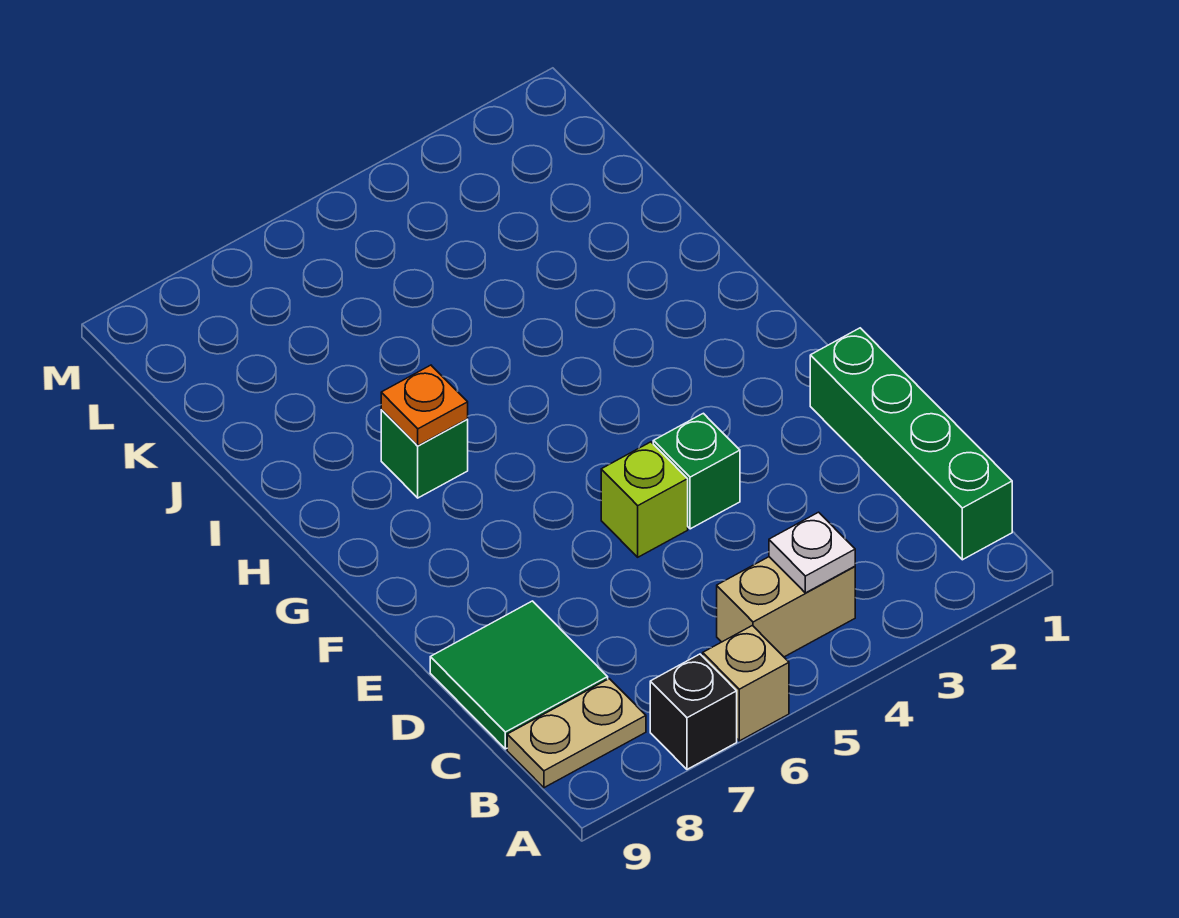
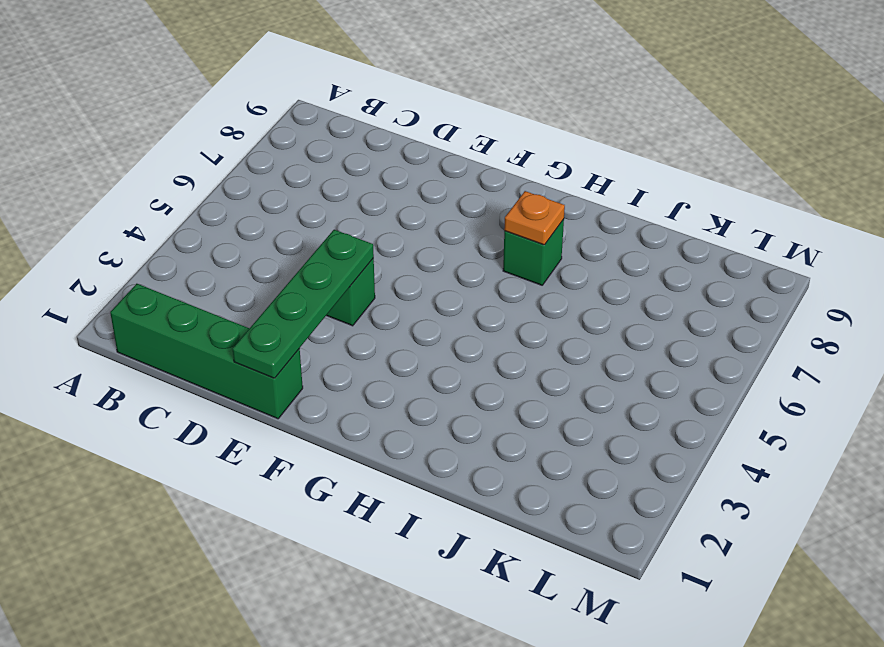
green 1x4 plate [233,230,374,378] -> none
none -> tan 1x1 brick [703,626,789,741]
none -> black 1x1 brick [650,654,737,769]

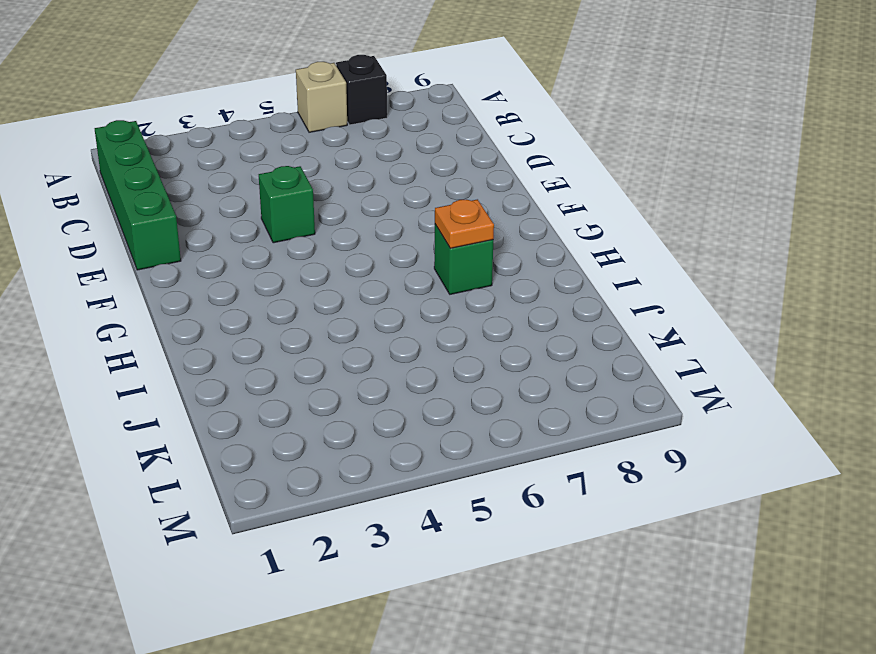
none -> tan 1x2 brick [717,557,855,657]
none -> tan 1x2 plate [507,679,646,788]

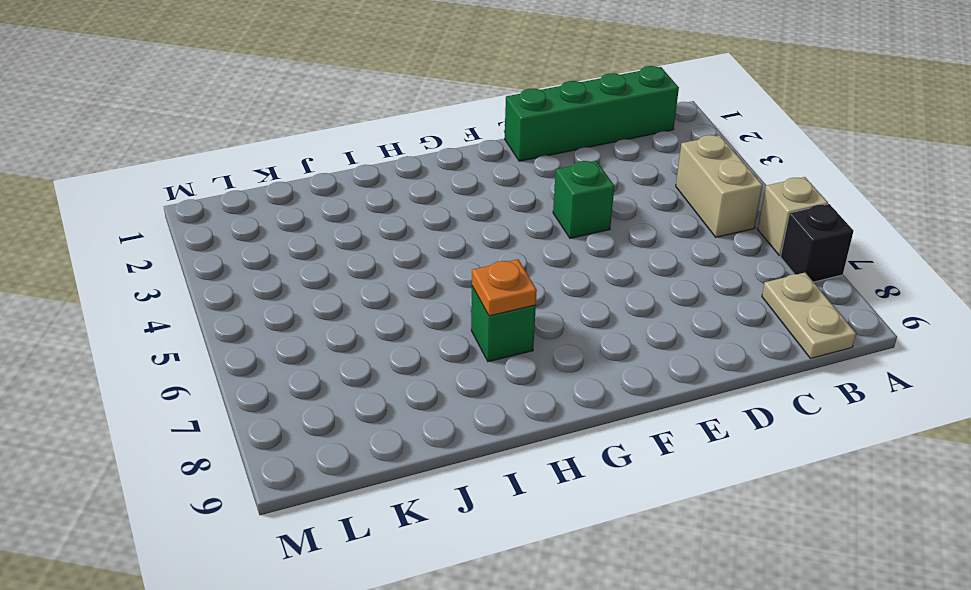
none -> green 2x2 tile [430,601,608,749]
none -> lime 1x1 brick [601,442,688,557]

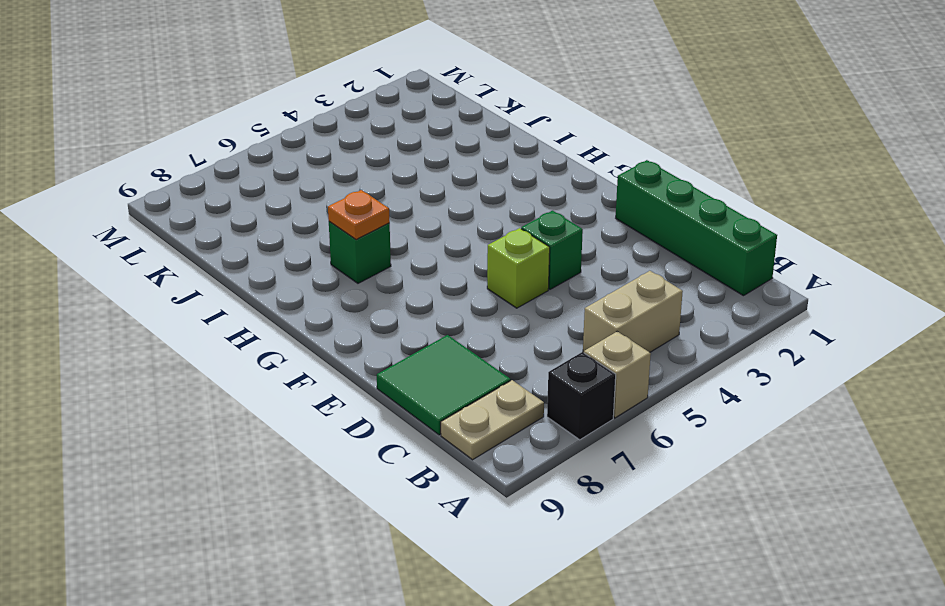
none -> white 1x1 plate [769,512,855,593]

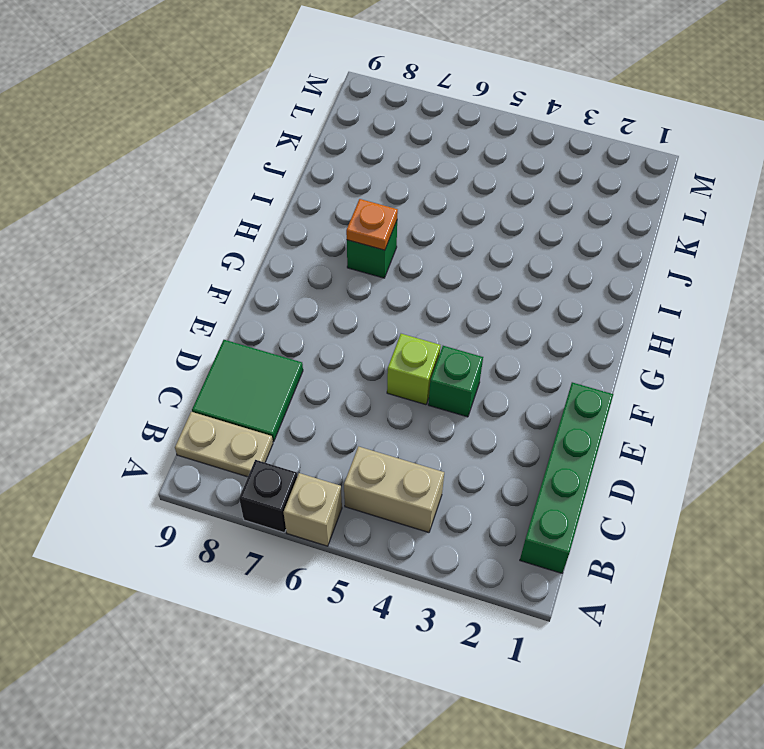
none -> white 1x1 plate [769,512,855,593]

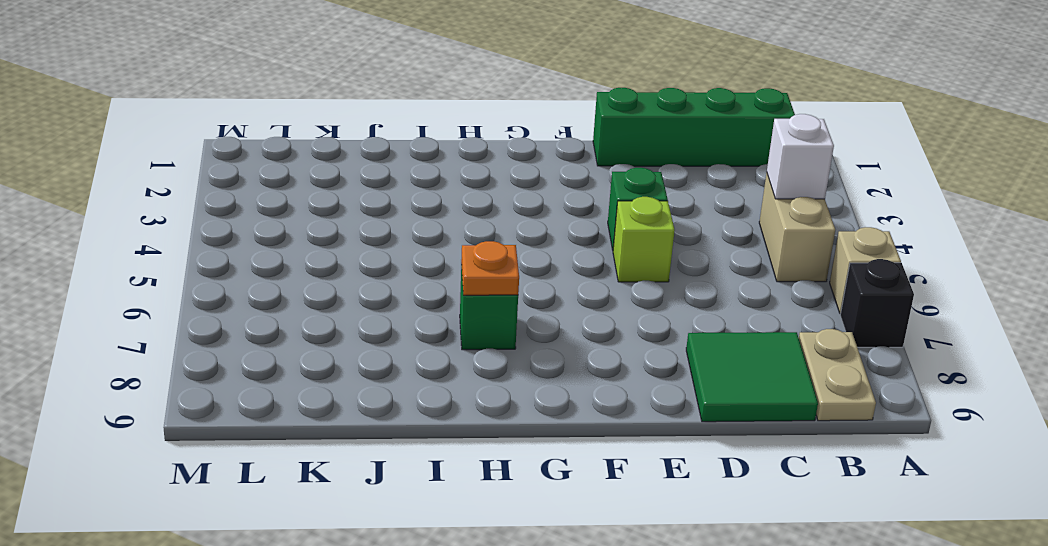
white 1x1 brick [767,114,834,199] -> white 1x1 plate [769,512,855,593]

